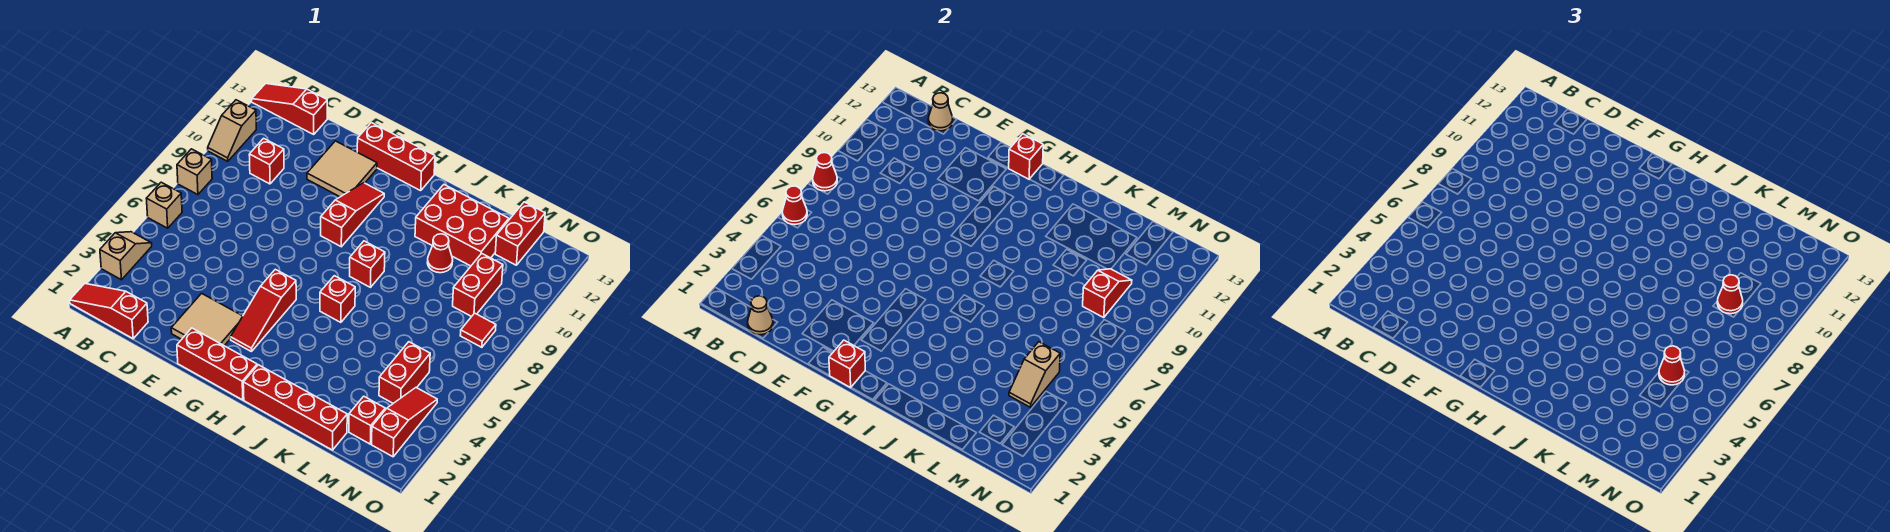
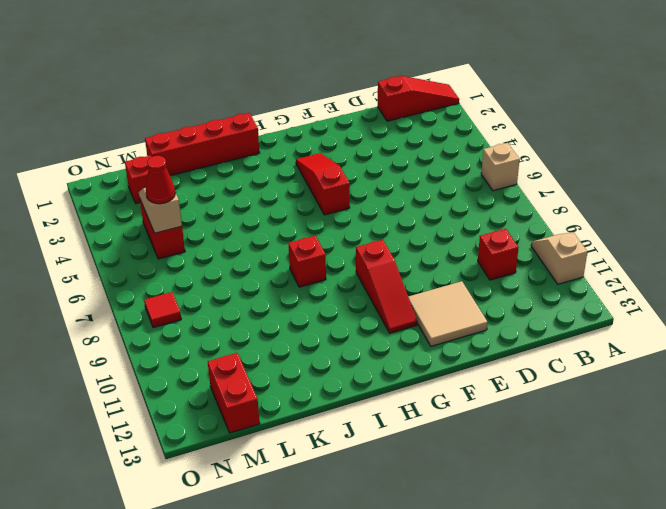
none -> tan 1x2 slope [100,232,152,280]
none -> tan 1x1 brick [177,149,212,195]
none -> red 1x3 slope [252,83,327,134]
none -> tan 2x2 tile [171,293,243,346]

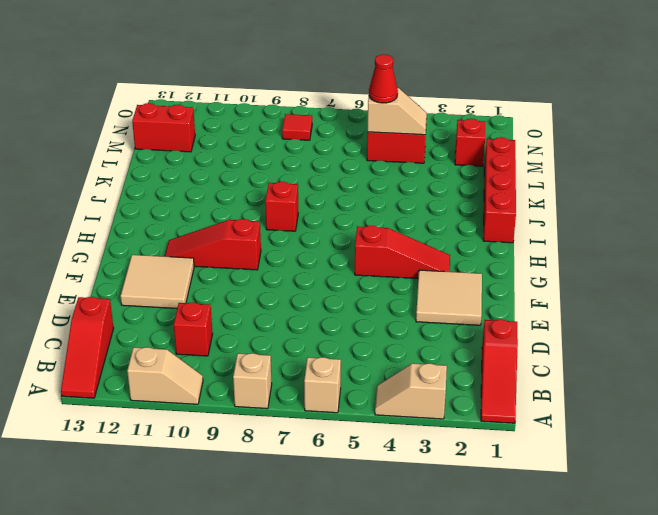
none -> red 1x3 brick [177,328,257,400]
none -> red 1x3 brick [357,123,435,191]
none -> red 1x1 brick [320,276,355,322]
none -> red 2x3 brick [415,185,509,266]

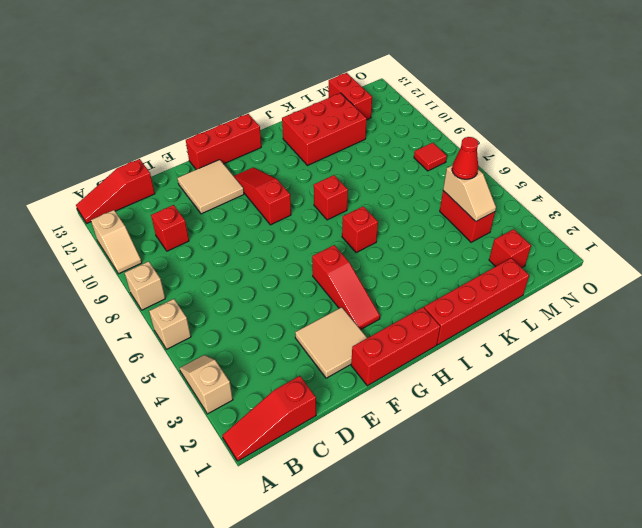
none -> red 1x1 cone [427,234,453,273]
none -> red 1x2 brick [453,253,503,317]
none -> red 1x3 slope [372,388,437,457]
none -> red 1x1 cone [782,186,807,224]

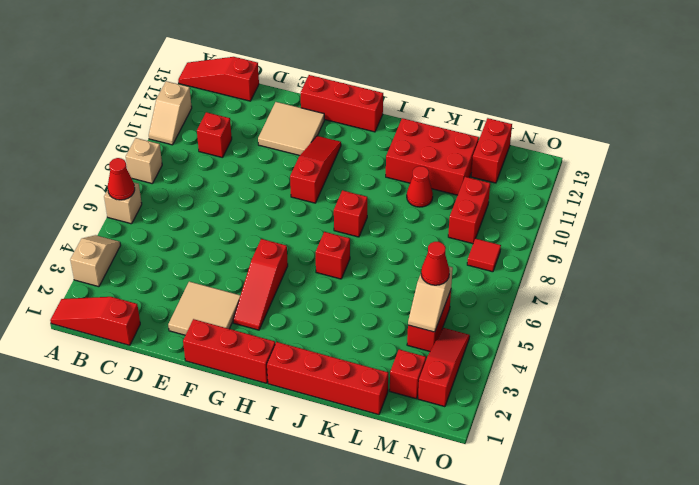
none -> red 1x1 cone [813,153,837,191]
none -> tan 1x1 cone [748,296,773,335]
none -> tan 1x1 cone [928,93,953,131]
none -> red 1x1 brick [829,340,865,388]

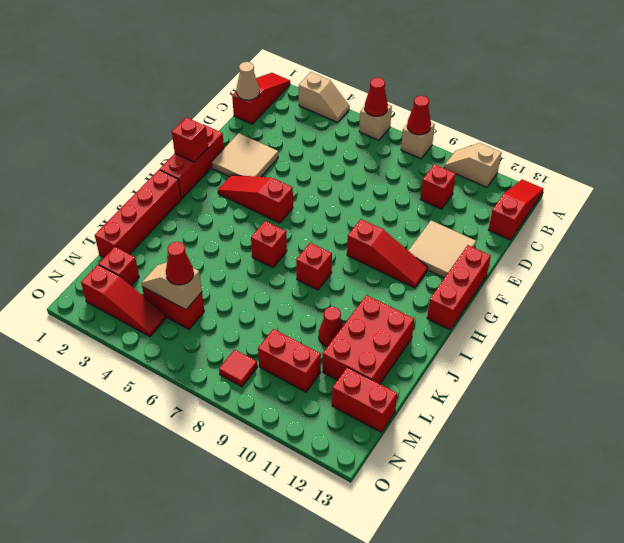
none -> tan 1x1 cone [928,93,953,131]
none -> red 1x1 brick [1009,134,1043,179]
none -> red 1x2 slope [1083,269,1132,317]
none -> red 1x1 cone [1717,275,1743,314]

